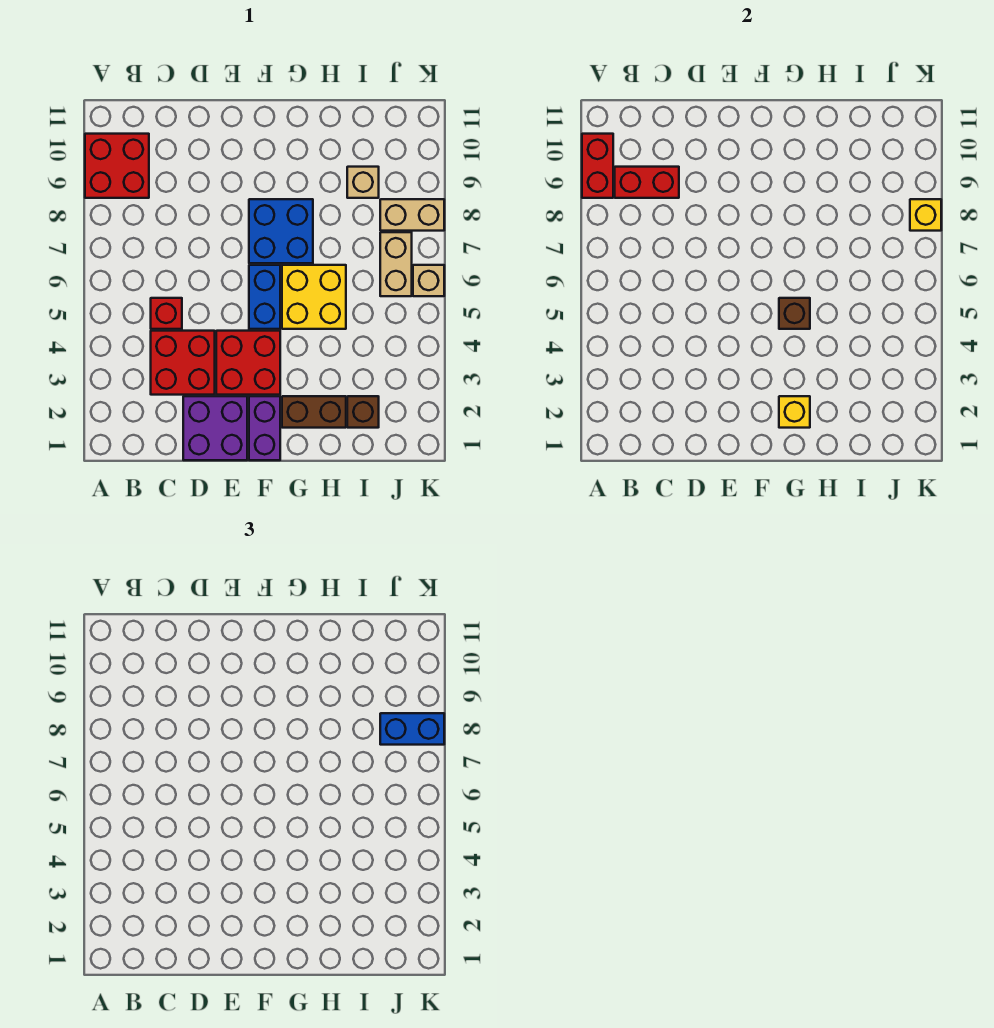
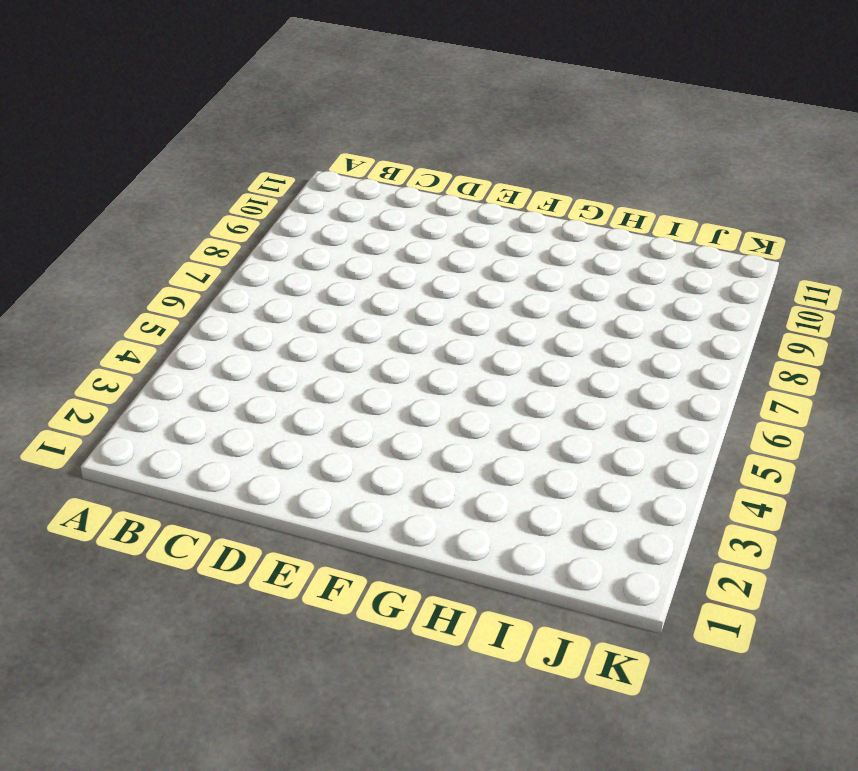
none -> red 2x2 brick [85,134,149,198]
none -> red 2x2 brick [151,331,215,395]
none -> red 1x1 brick [151,298,182,329]

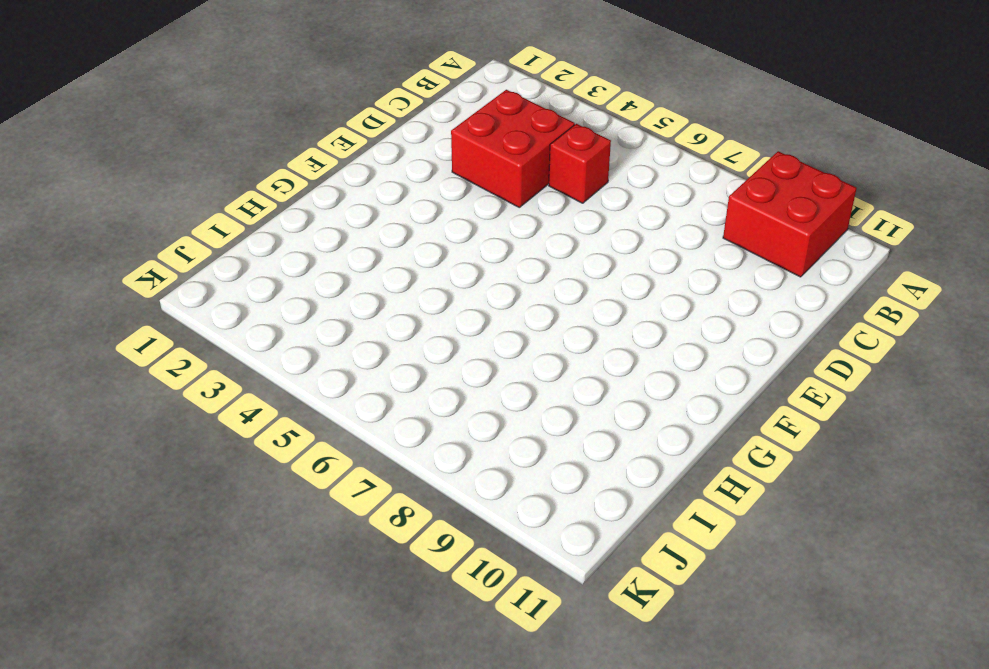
none -> purple 2x2 brick [183,396,247,460]
none -> red 2x2 brick [216,331,280,395]
none -> purple 1x2 brick [249,396,280,460]

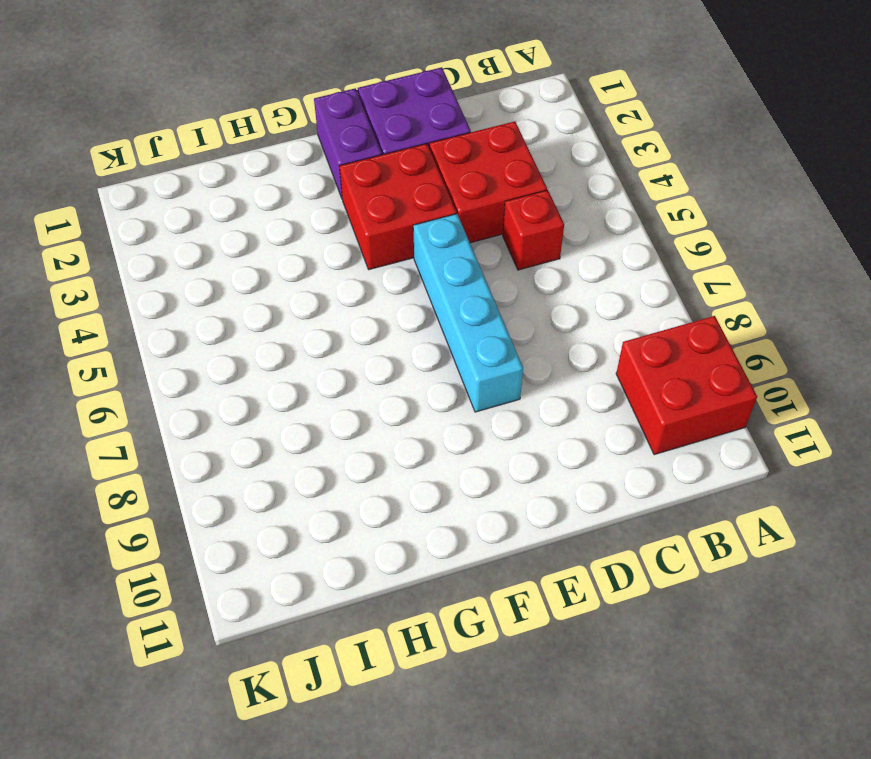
cyan 1x4 brick [413,214,523,412] -> none
none -> blue 1x2 brick [249,265,280,329]
none -> blue 2x2 brick [249,199,313,263]
none -> brown 1x2 brick [282,396,346,428]

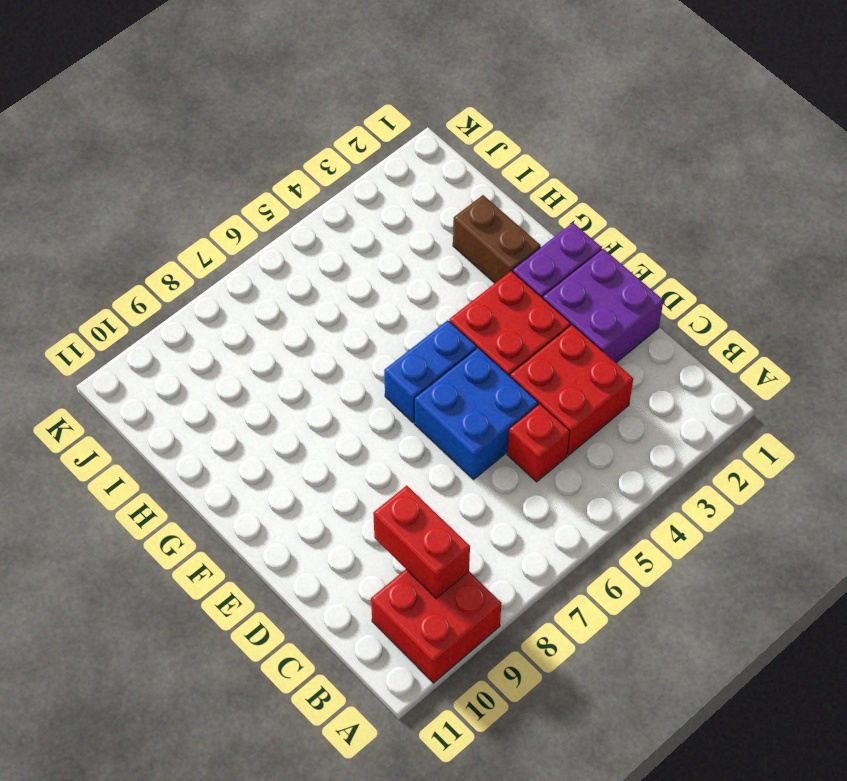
blue 2x2 brick [414,348,538,480] -> blue 2x2 brick moved to [249,199,313,263]
none -> yellow 2x2 brick [282,265,346,329]
none -> brown 1x1 brick [347,396,379,428]
none -> tan 1x1 brick [347,167,379,198]

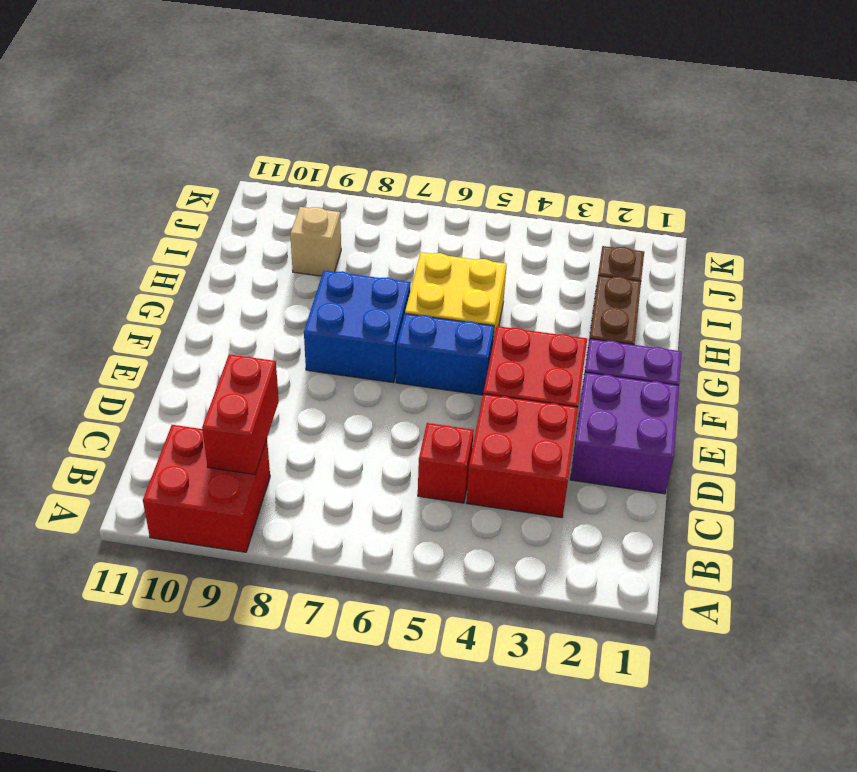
none -> tan 1x2 brick [380,232,412,296]
none -> tan 1x2 brick [380,199,444,231]
none -> tan 1x1 brick [413,265,444,296]

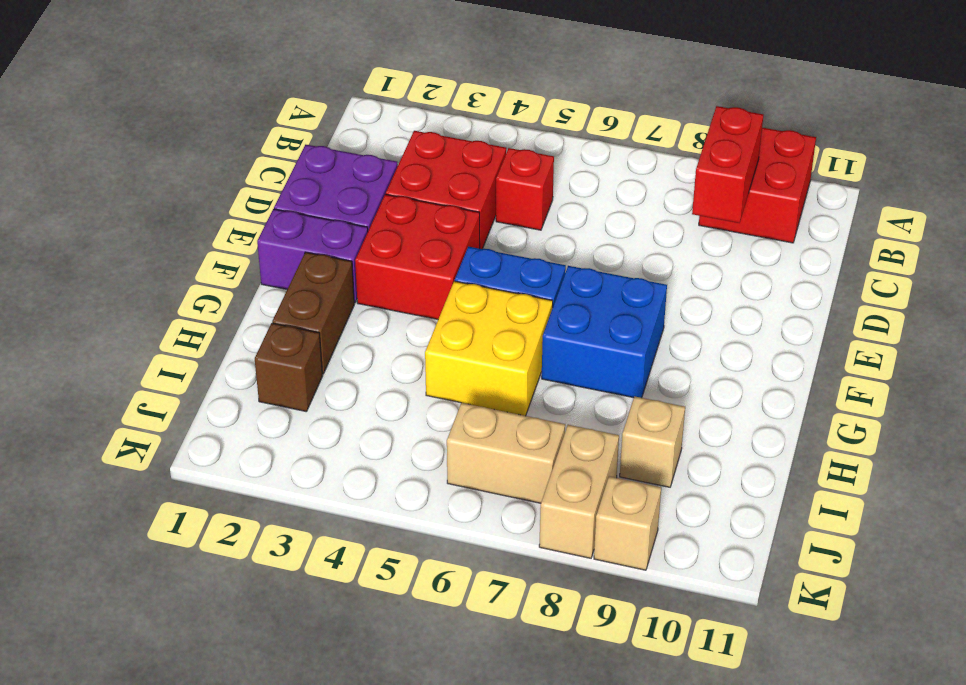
tan 1x1 brick [594,476,661,570] -> tan 1x1 brick moved to [413,265,444,296]
none -> red 1x2 brick [582,134,613,198]
none -> yellow 1x1 brick [779,396,810,428]
none -> brown 1x1 brick [779,298,810,329]

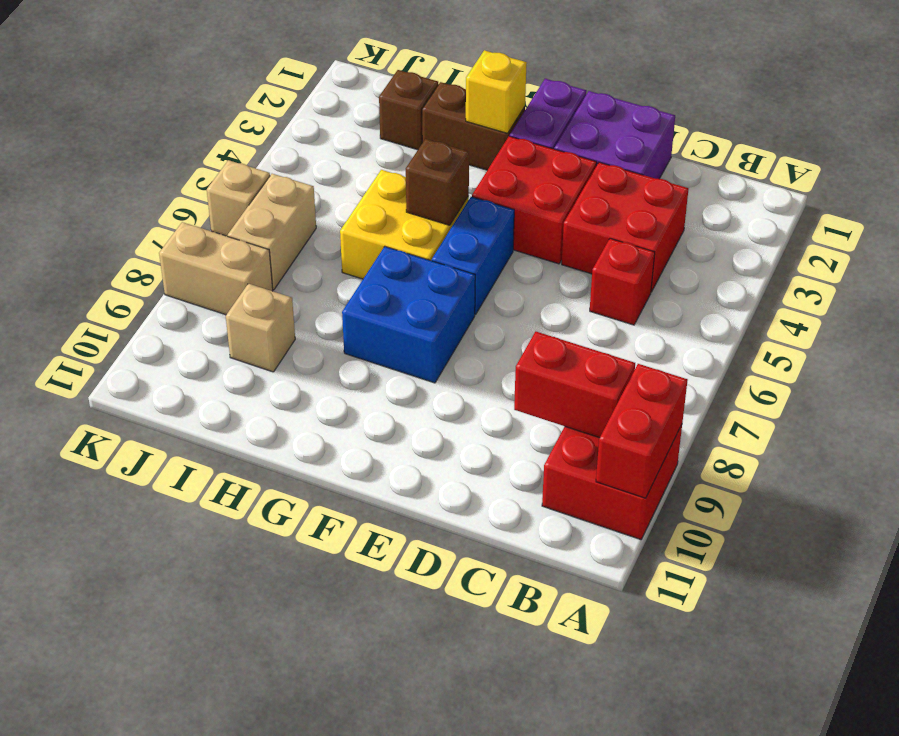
none -> yellow 1x1 brick [910,199,941,231]
none -> blue 1x2 brick [380,713,444,745]

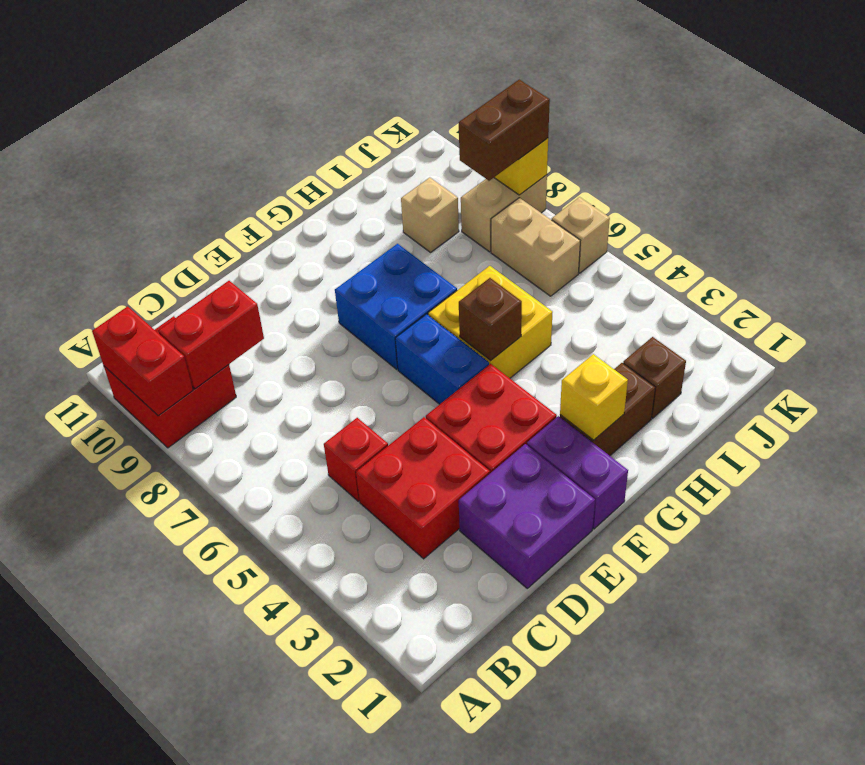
brown 1x2 brick [459,80,550,181] -> blue 1x2 brick [380,713,444,745]

